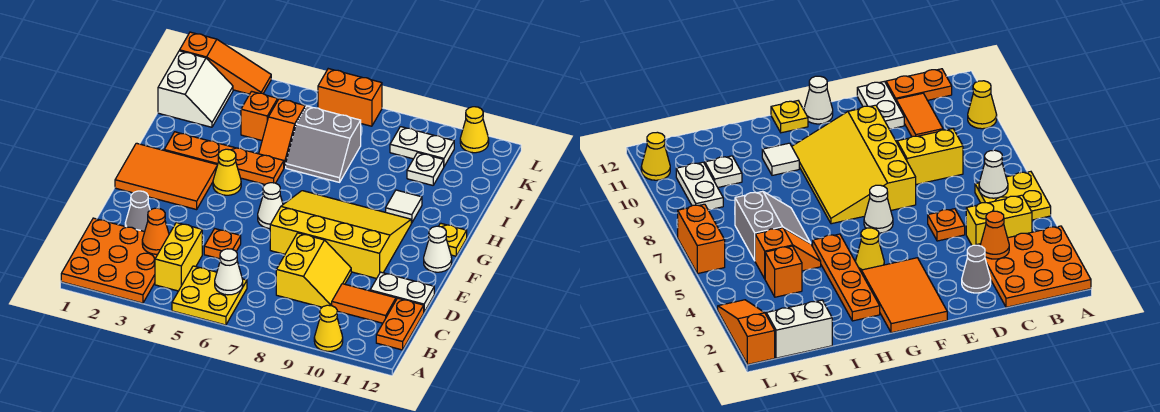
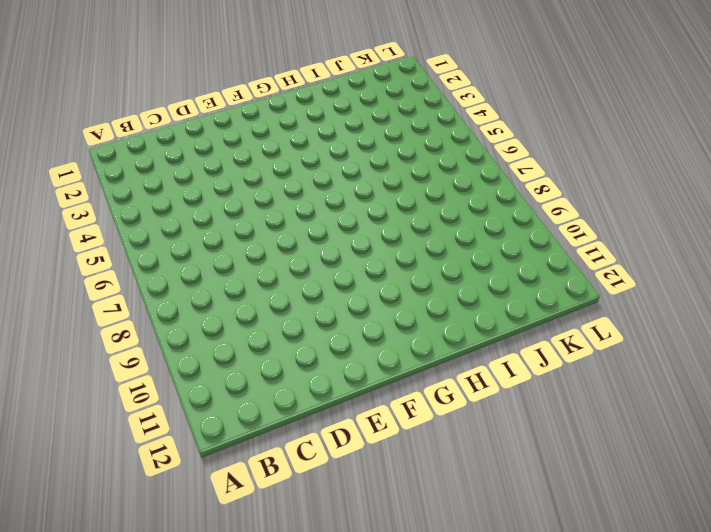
none -> orange 3x3 plate [61,218,158,303]
none -> yellow 2x2 plate [172,266,247,325]
none -> yellow 1x1 cone [314,305,343,351]

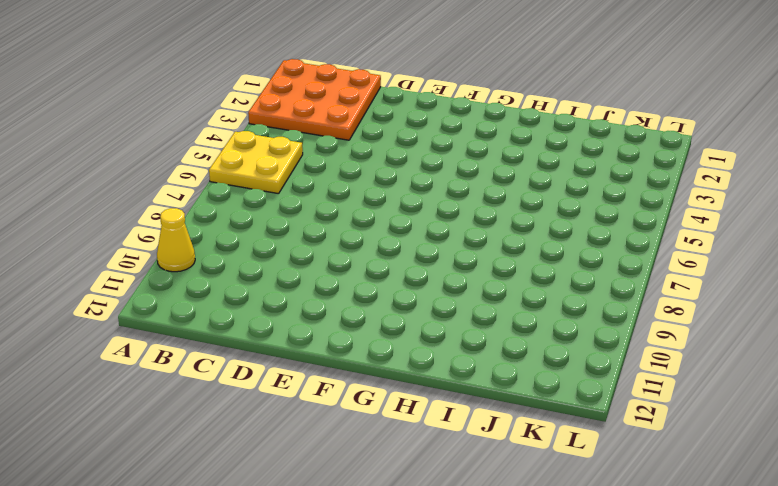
none -> yellow 1x2 brick [155,223,202,291]
none -> orange 1x2 plate [376,298,424,350]
none -> yellow 2x2 slope [276,233,351,307]

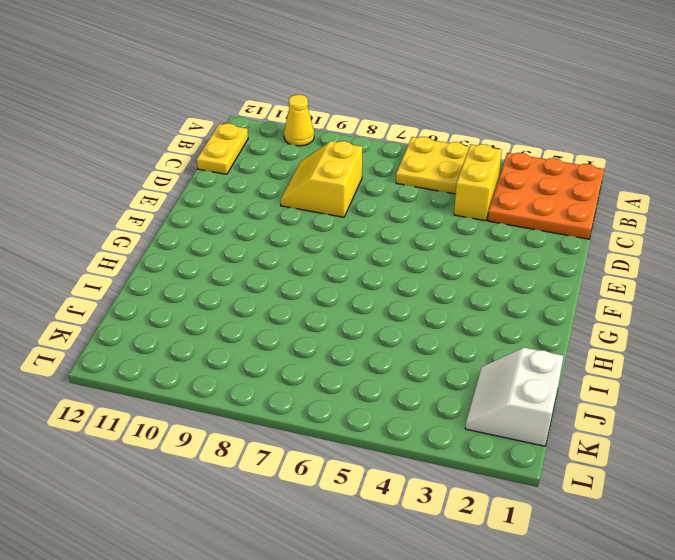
yellow 1x2 plate [197,123,248,174] -> orange 1x2 plate [376,298,424,350]
none -> orange 1x2 tile [332,284,396,323]
none -> grey 1x1 cone [125,191,150,232]
none -> orange 1x1 plate [204,229,241,259]

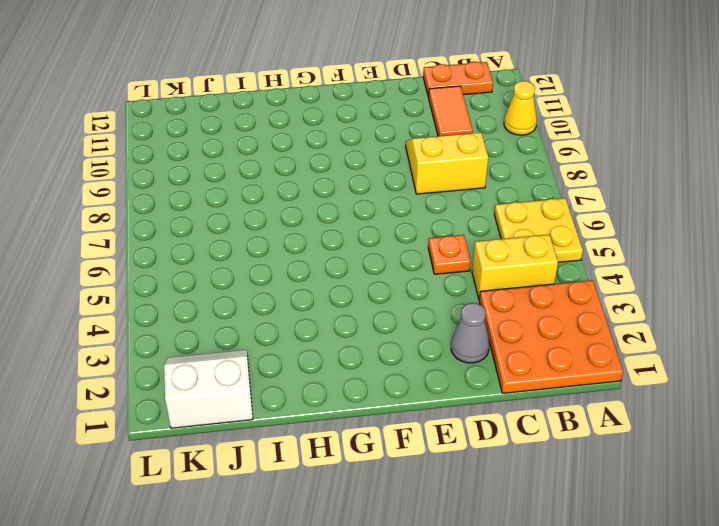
none -> white 1x2 plate [370,272,434,312]
none -> yellow 3x4 slope [270,191,411,279]
none -> orange 2x3 tile [115,143,217,210]

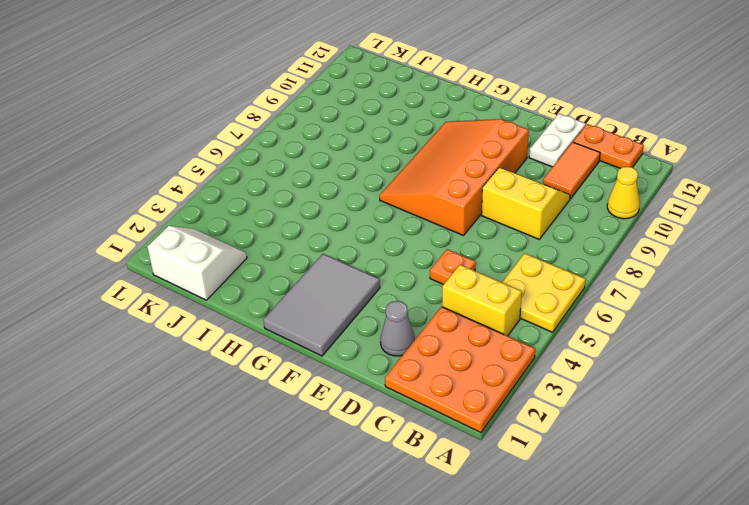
orange 3x4 slope [379,119,529,236] -> yellow 3x4 slope [270,191,411,279]
grey 2x3 tile [263,254,380,356] -> orange 2x3 tile [115,143,217,210]
none -> white 1x1 cone [258,183,283,228]
none -> white 1x1 cone [424,226,452,272]
none -> yellow 1x1 cone [213,149,241,195]

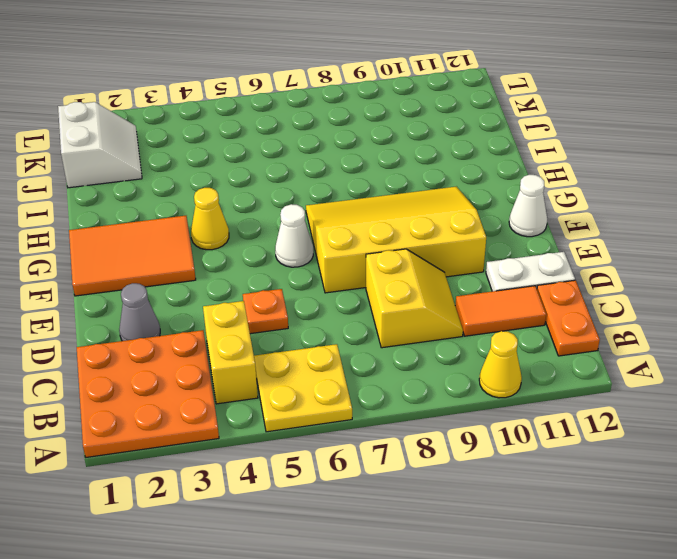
none -> yellow 1x1 plate [439,223,467,256]
none -> orange 1x4 plate [164,132,284,184]
none -> white 1x1 tile [386,190,422,223]

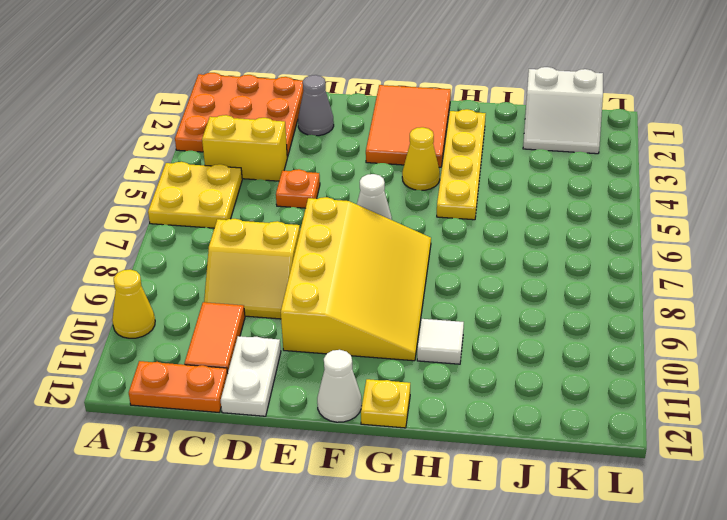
yellow 1x4 plate [437,109,486,220] -> orange 1x4 plate [164,132,284,184]
none -> orange 1x2 slope [259,99,305,167]
none -> grey 2x2 slope [286,106,361,182]
none -> orange 1x1 brick [241,91,278,140]

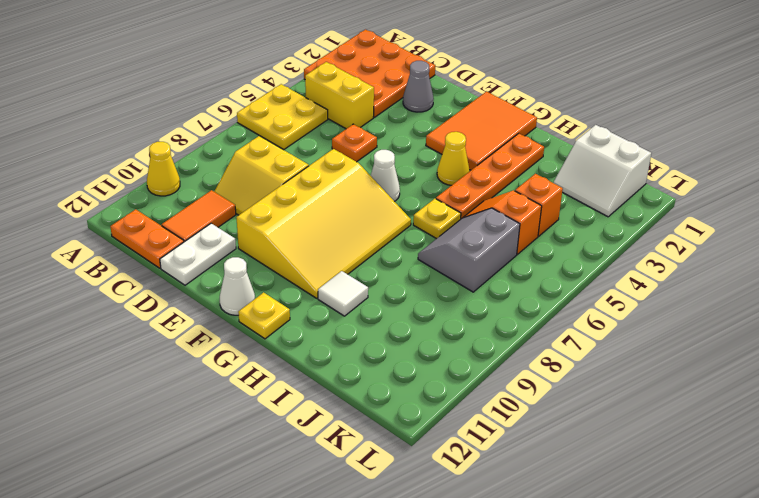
yellow 1x1 plate [413,199,461,239] -> none
none -> white 1x1 plate [407,153,444,185]
none -> white 1x2 plate [390,127,454,166]
none -> orange 1x3 slope [180,32,271,94]

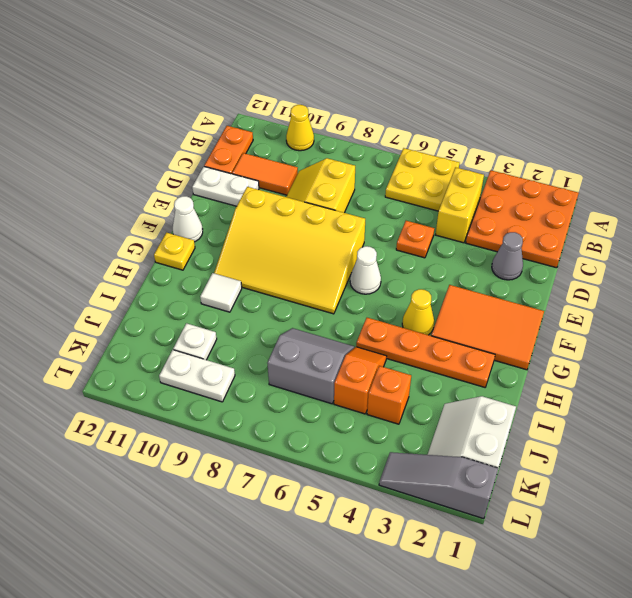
grey 1x3 slope [379,452,498,519] -> orange 1x3 slope [180,32,271,94]
none -> orange 1x2 brick [318,69,382,126]
none -> yellow 1x1 cone [460,107,489,153]
none -> white 1x1 cone [215,249,243,295]

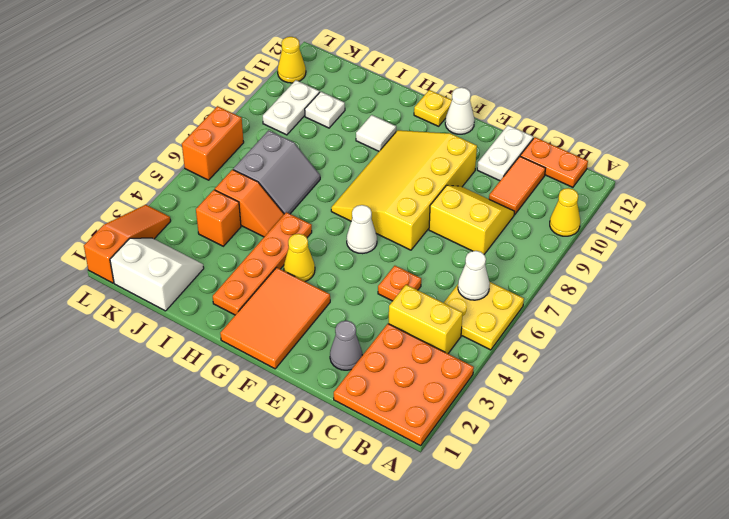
none -> orange 1x1 cone [142,208,169,254]

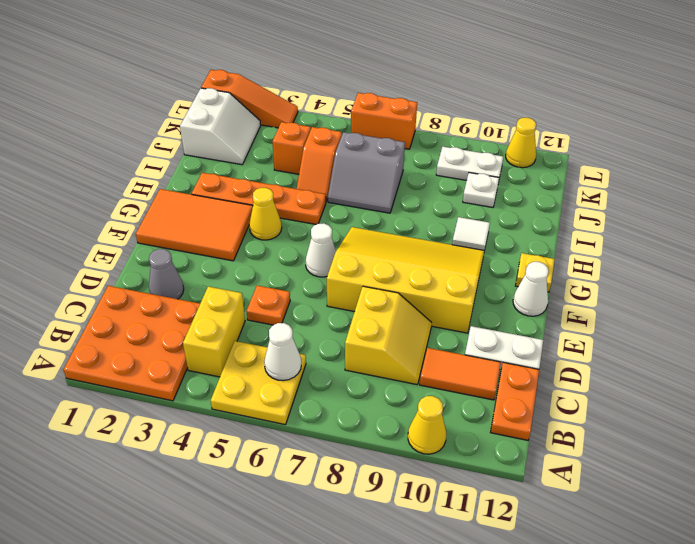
none -> orange 1x1 cone [142,208,169,254]

